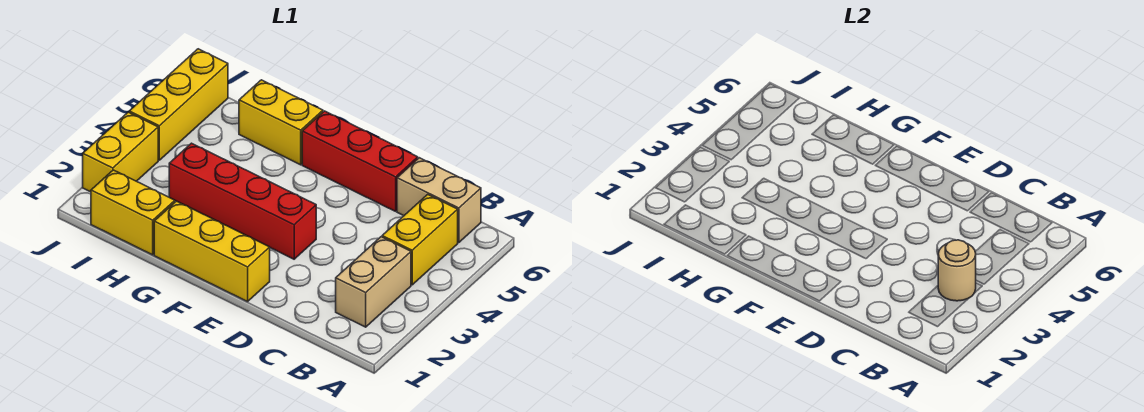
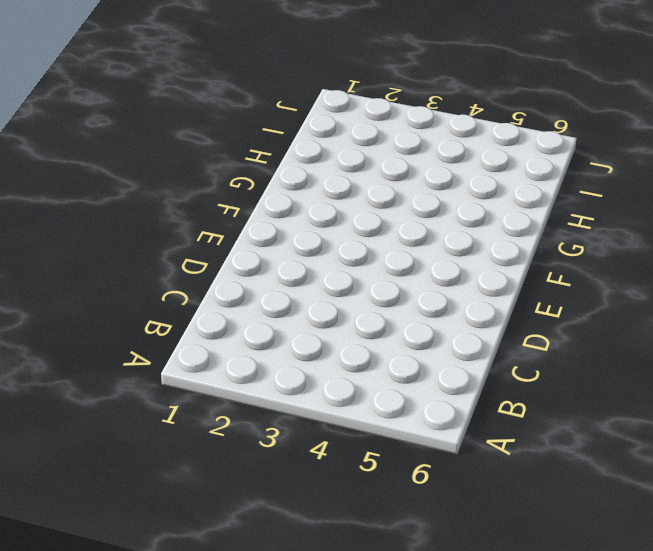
none -> tan 1x2 brick [336,237,411,327]
none -> yellow 1x2 brick [382,194,458,285]

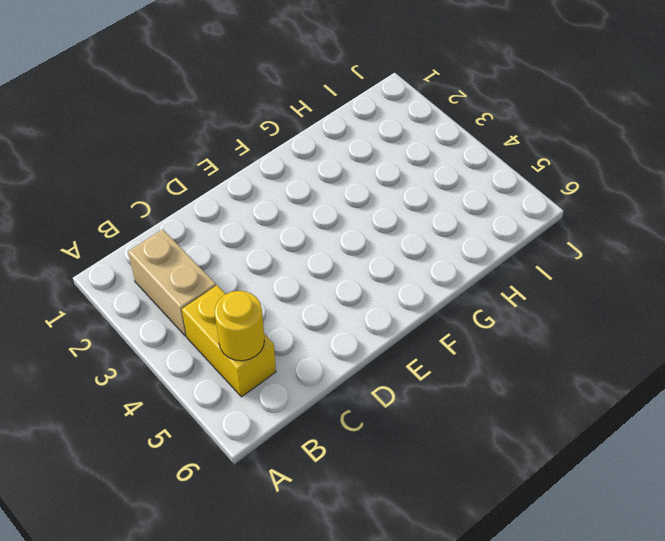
yellow 1x1 round brick [215,291,264,361] -> none
none -> tan 1x2 brick [397,158,481,243]
none -> red 1x3 brick [302,111,418,211]

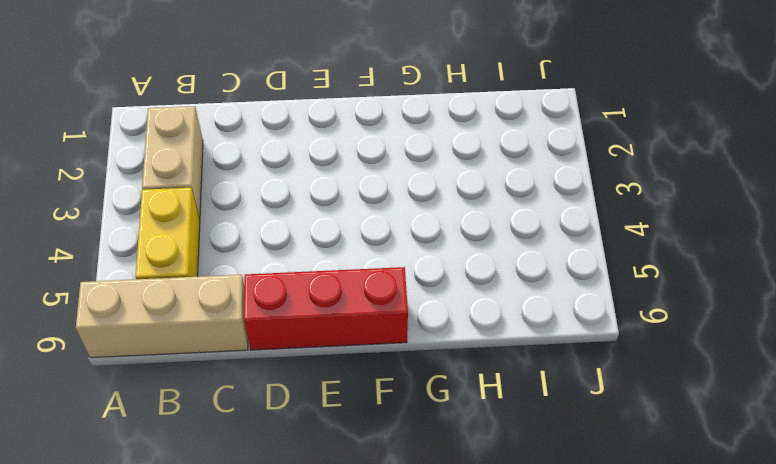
tan 1x3 brick [76,275,248,358] -> tan 1x2 brick [397,158,481,243]
none -> yellow 1x3 brick [154,201,270,302]
none -> red 1x4 brick [169,143,316,259]

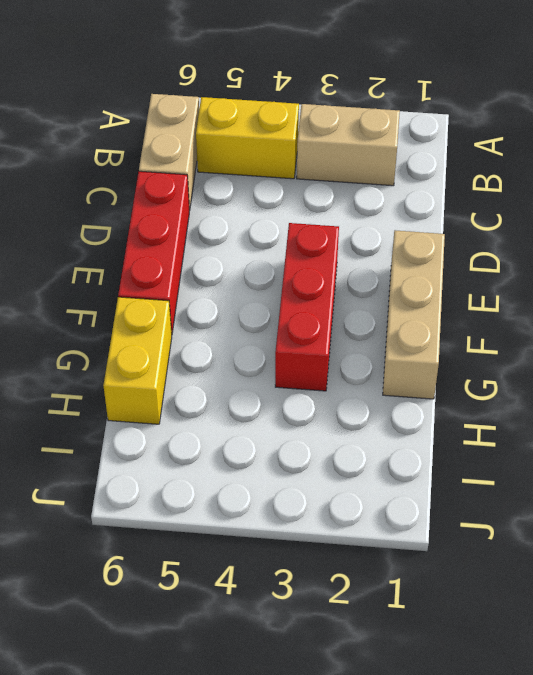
tan 1x3 brick [383,230,445,399] -> yellow 1x3 brick [154,201,270,302]
red 1x3 brick [275,223,339,391] -> red 1x4 brick [169,143,316,259]
none -> yellow 1x2 brick [91,170,175,255]
none -> yellow 1x2 brick [83,112,158,192]

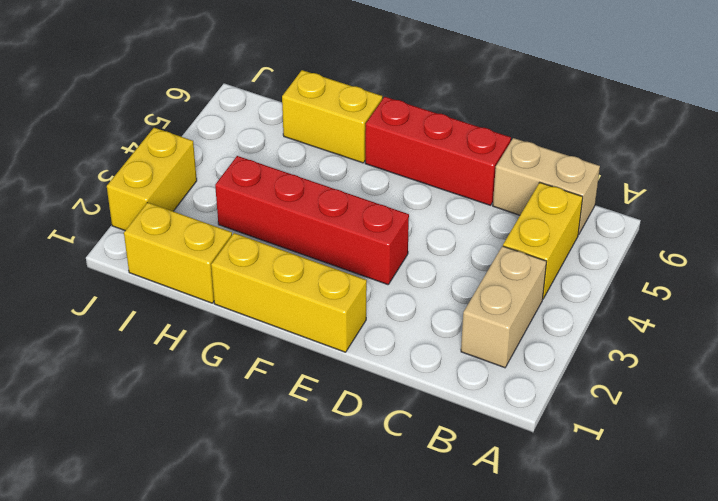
none -> yellow 1x3 brick [129,49,228,160]
none -> tan 1x1 round brick [938,240,976,301]

